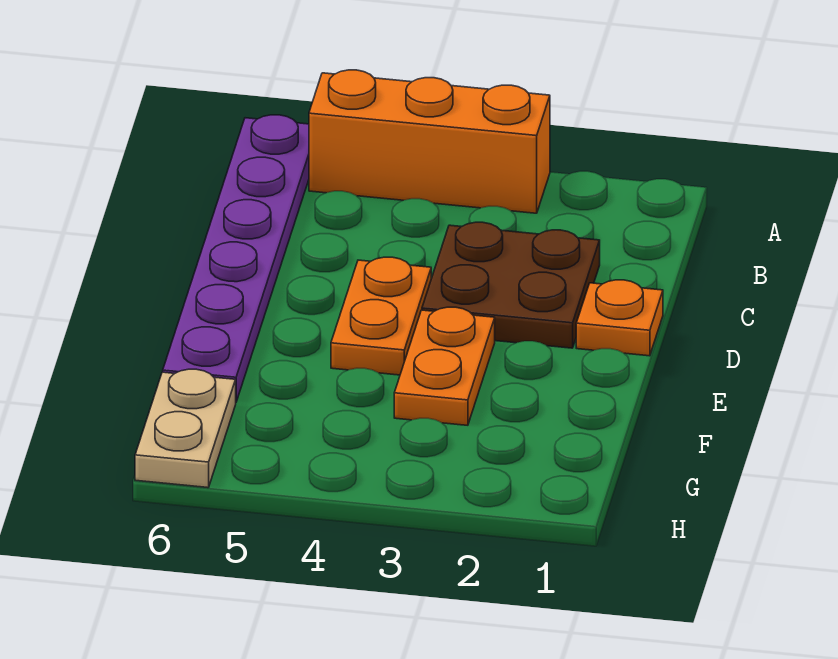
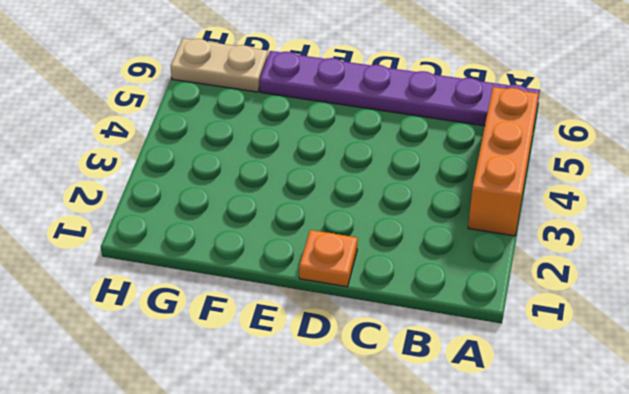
none -> brown 2x2 plate [422,222,600,348]
none -> orange 1x2 plate [331,257,431,375]

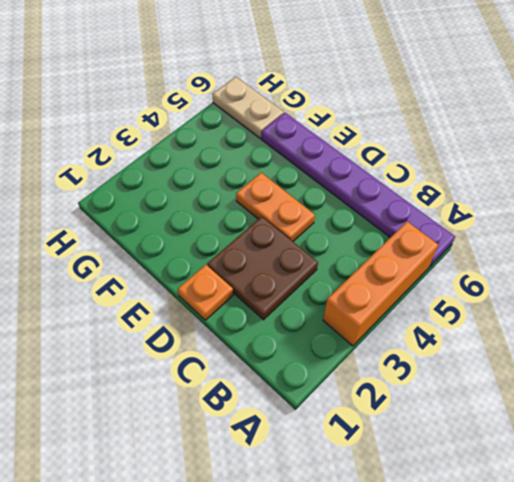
none -> orange 1x2 plate [394,307,495,425]

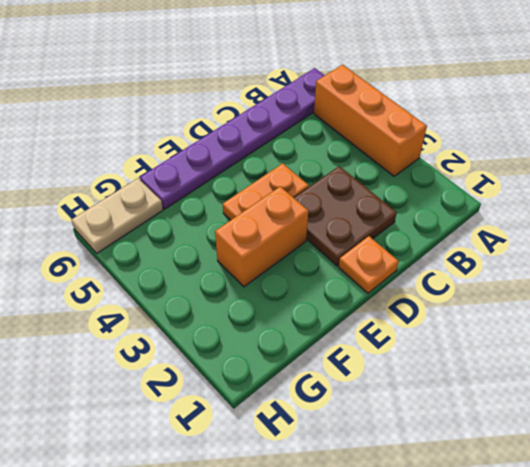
orange 1x2 brick [215,186,308,287] -> orange 1x2 plate [394,307,495,425]

